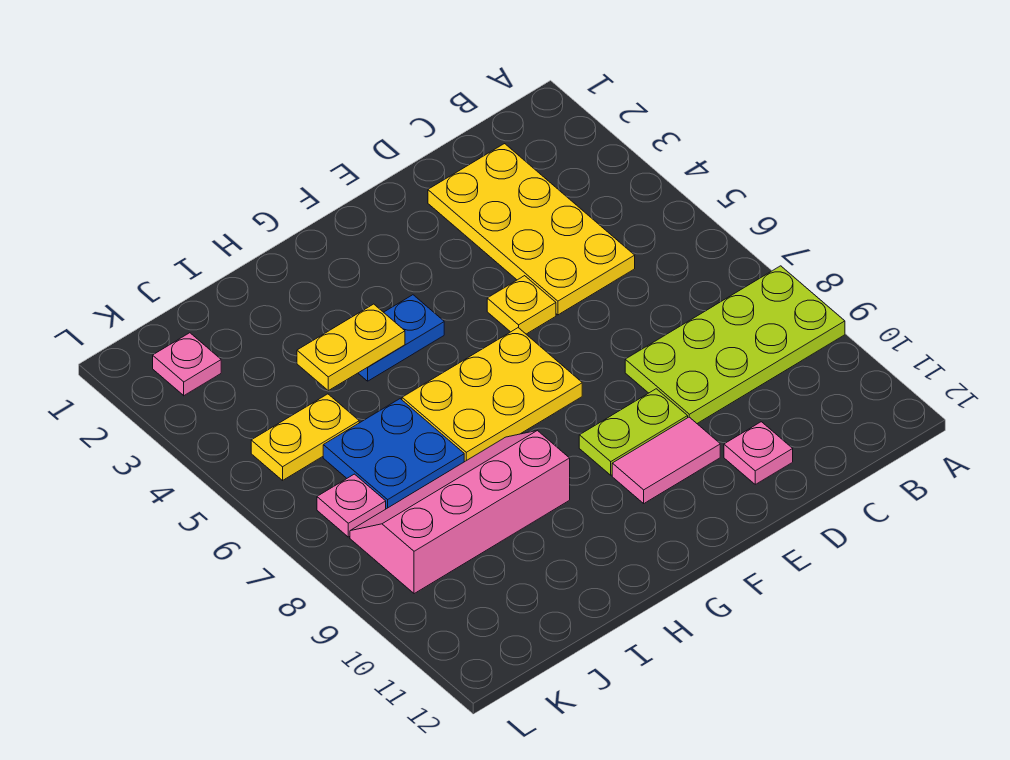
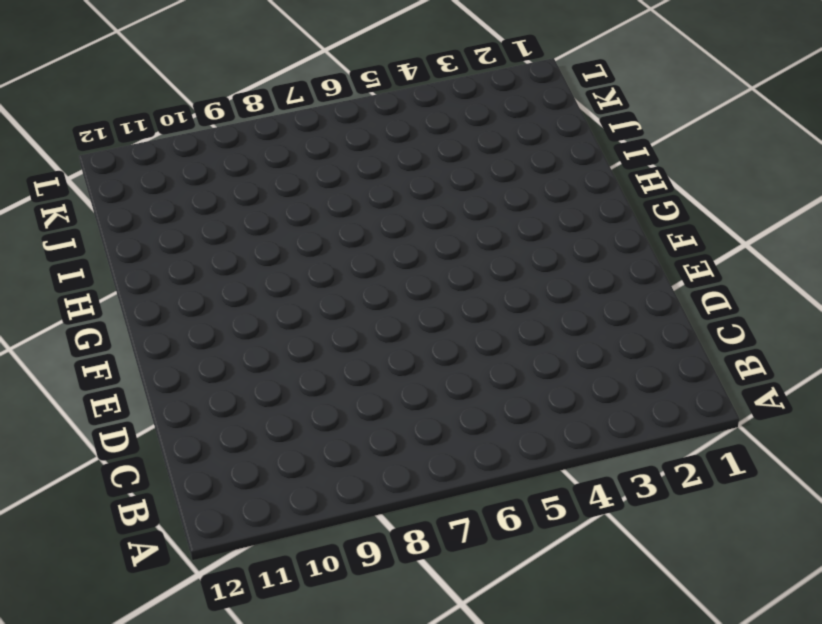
none -> lime 2x4 plate [625,266,845,423]
none -> yellow 2x4 plate [428,144,635,315]
none -> pink 1x1 plate [724,422,793,484]

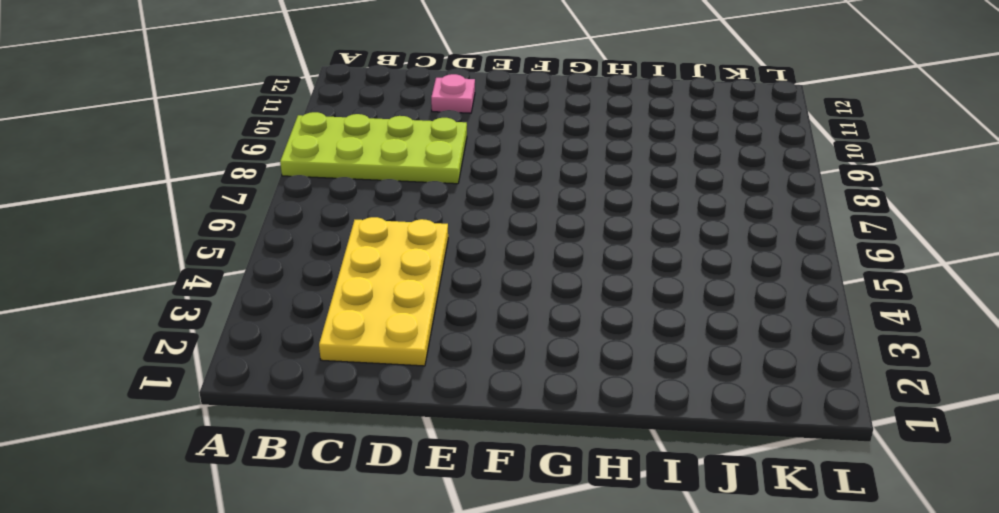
none -> yellow 1x1 plate [487,276,556,334]
none -> lime 1x2 plate [579,389,688,475]
none -> pink 1x2 tile [612,417,720,503]

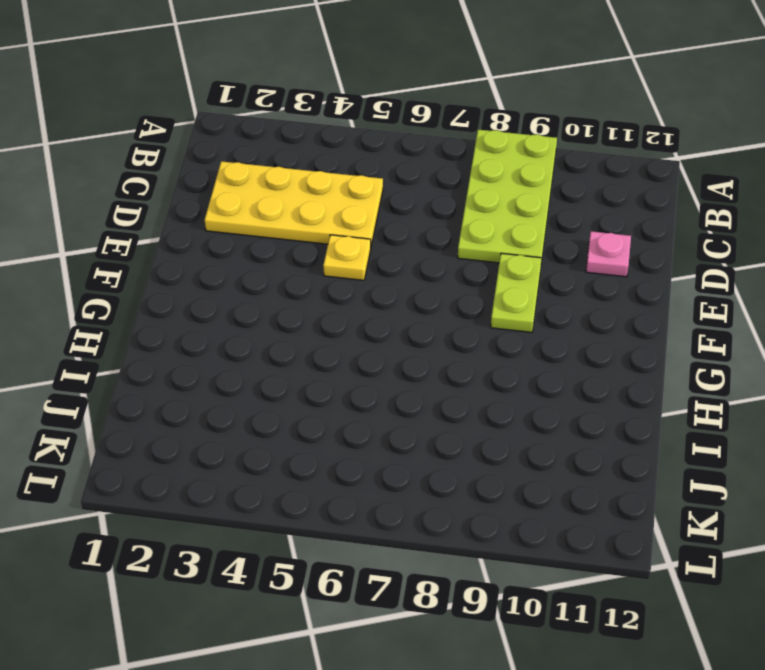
none -> pink 1x2 tile [612,417,720,503]
none -> yellow 2x3 plate [402,328,582,462]
none -> blue 1x2 plate [358,295,444,381]

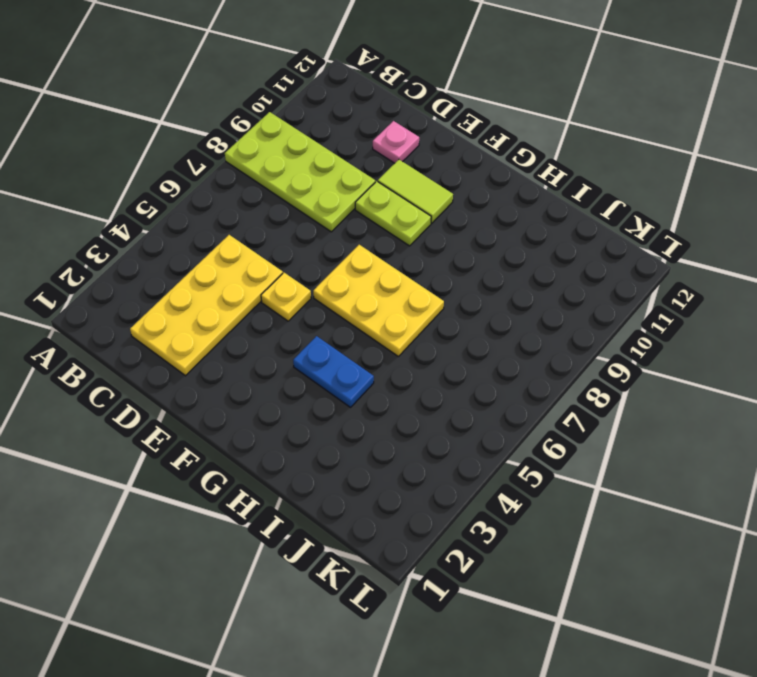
lime 1x2 tile [378,160,453,223] -> pink 1x2 tile [612,417,720,503]
none -> pink 2x4 slope [350,430,570,594]
none -> blue 2x2 plate [323,399,464,509]
none -> yellow 1x2 plate [251,394,359,480]

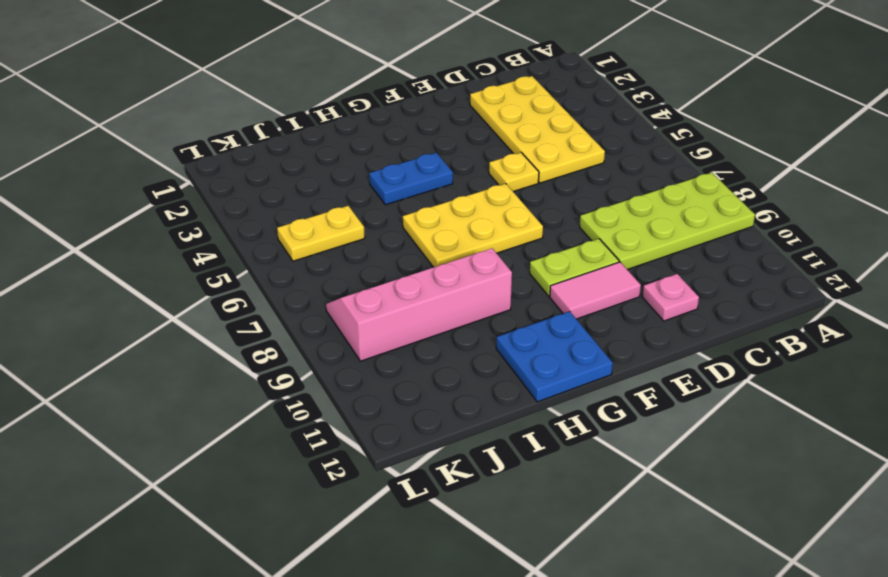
blue 2x2 plate [496,311,613,402] -> blue 2x2 plate moved to [323,399,464,509]
none -> pink 1x1 plate [153,333,221,396]
none -> pink 1x1 plate [317,474,386,537]
none -> yellow 1x2 plate [297,304,405,391]

